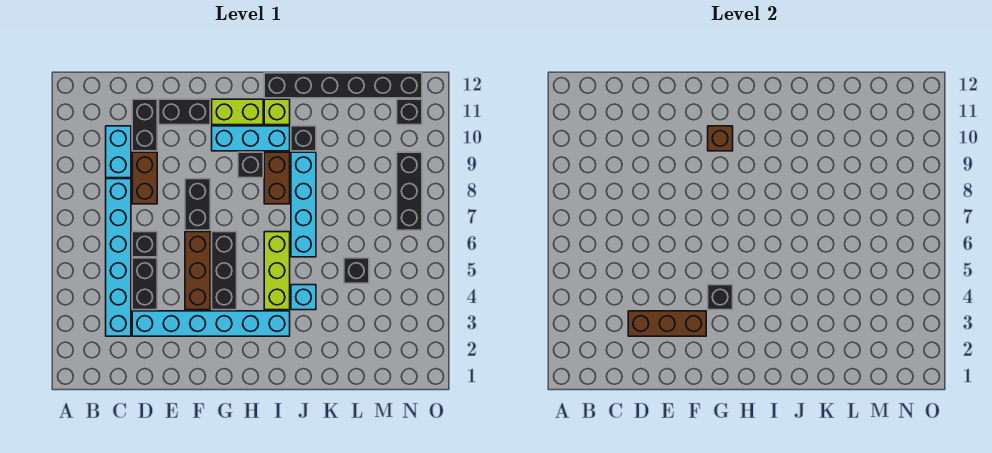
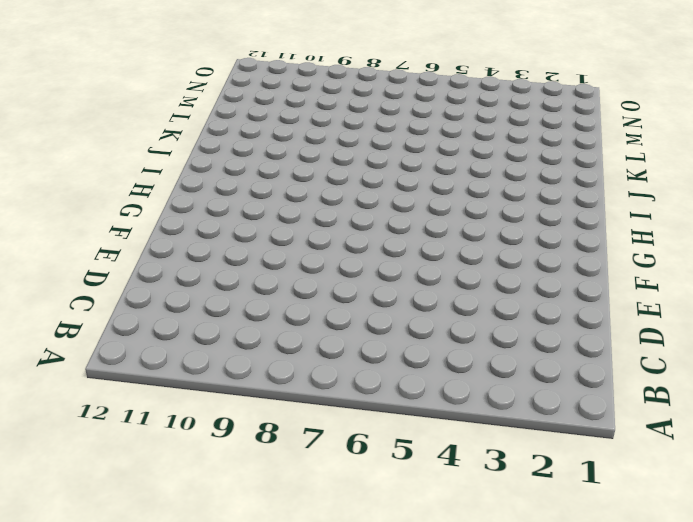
none -> cyan 1x6 brick [106,179,131,336]
none -> cyan 1x2 brick [106,126,131,178]
none -> cyan 1x6 brick [132,311,290,336]

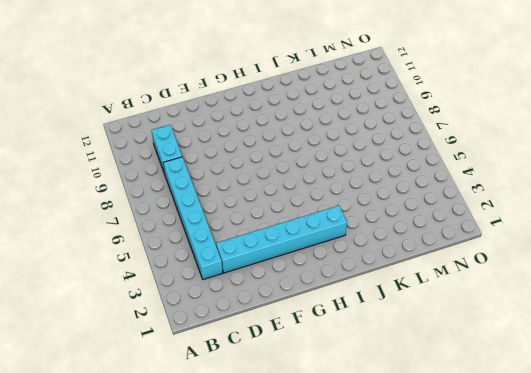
none -> black 1x2 brick [132,258,157,310]
none -> black 1x1 brick [132,232,157,257]
none -> brown 1x2 brick [132,152,157,204]

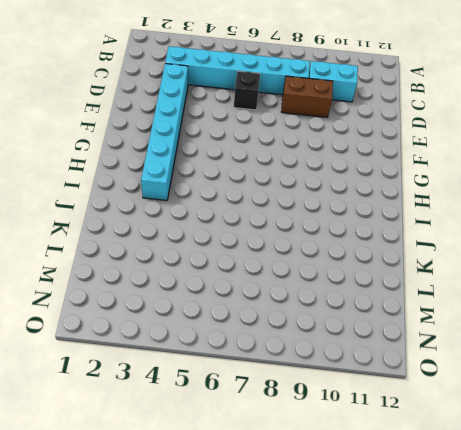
none -> black 1x2 brick [132,258,157,310]
none -> black 1x2 brick [132,99,157,151]
none -> black 1x2 brick [159,99,210,125]

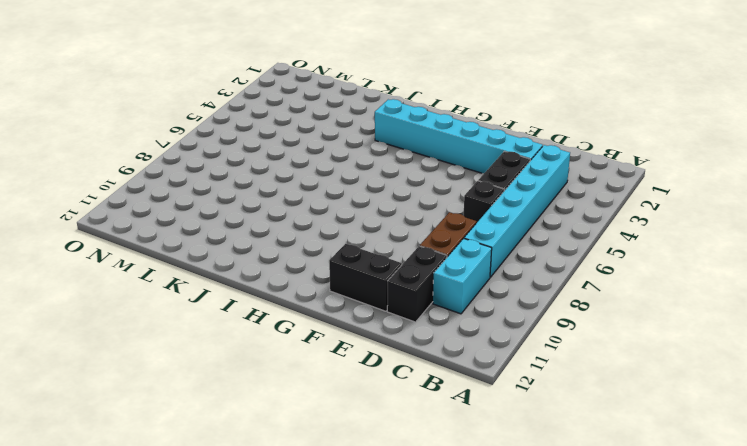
none -> brown 1x3 brick [185,232,210,310]
none -> black 1x2 brick [185,179,210,230]
none -> black 1x3 brick [212,232,237,310]

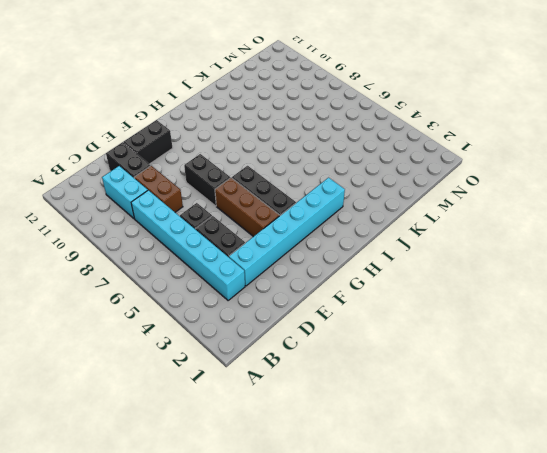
none -> cyan 1x3 brick [212,126,290,151]
none -> lime 1x2 brick [212,99,263,125]
none -> black 1x1 brick [238,152,263,178]

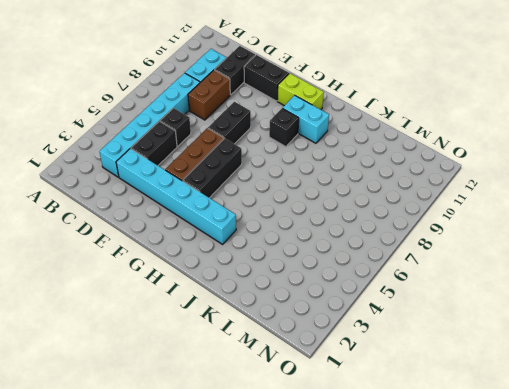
cyan 1x2 brick [283,95,329,143] -> cyan 1x3 brick [212,126,290,151]
none -> lime 1x3 brick [264,232,290,310]
none -> brown 1x2 brick [264,152,290,204]
none -> lime 1x1 brick [264,99,290,125]

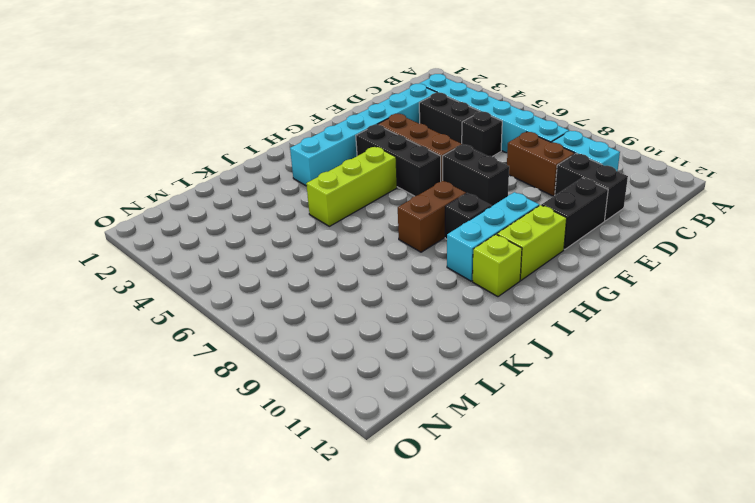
lime 1x3 brick [306,147,397,226] -> lime 1x3 brick turned to [264,232,290,310]
brown 1x2 brick [398,181,466,252] -> brown 1x2 brick turned to [264,152,290,204]
none -> black 1x6 brick [264,73,422,98]
none -> cyan 1x1 brick [291,285,316,310]
none -> cyan 1x4 brick [291,152,316,257]

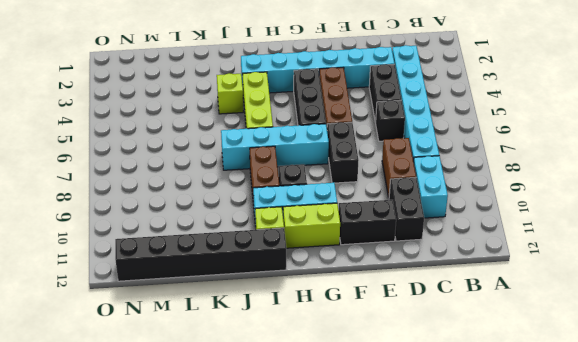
cyan 1x4 brick [221,124,329,170] -> cyan 1x4 brick turned to [291,152,316,257]
lime 1x1 brick [217,73,243,114] -> cyan 1x1 brick [291,285,316,310]
none -> black 1x1 brick [291,126,316,151]
none -> black 1x1 brick [344,258,369,283]
none -> black 1x3 brick [397,152,422,230]

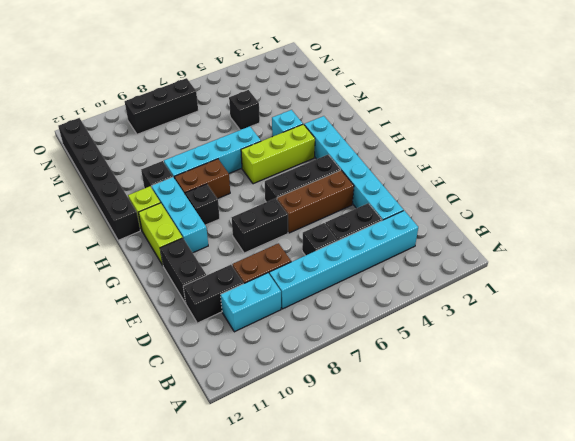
none -> black 1x1 brick [397,99,422,125]
none -> brown 1x3 brick [628,311,706,336]
none -> black 1x1 brick [708,285,733,310]

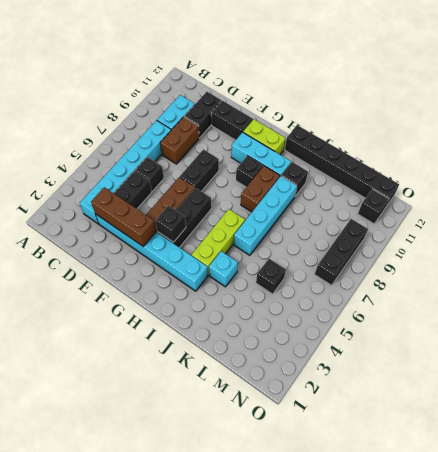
none -> lime 1x1 brick [264,99,290,125]
none -> brown 1x1 brick [708,126,733,151]

